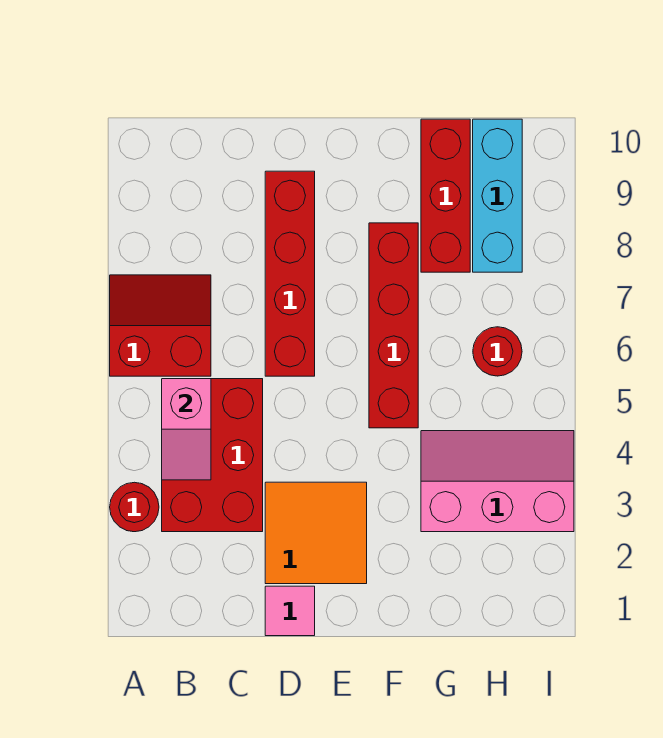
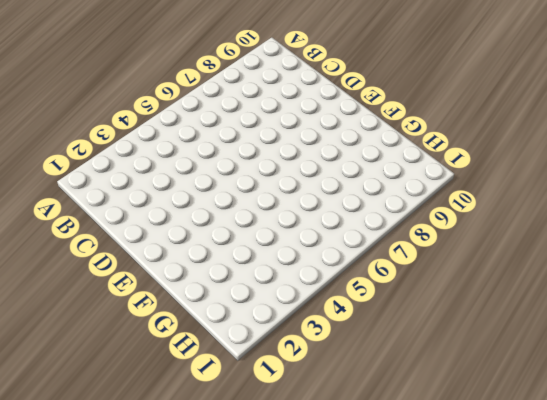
none -> red 1x1 round brick [110,482,159,532]
none -> red 2x2 slope [110,275,211,376]
none -> red 2x3 brick [162,379,263,532]

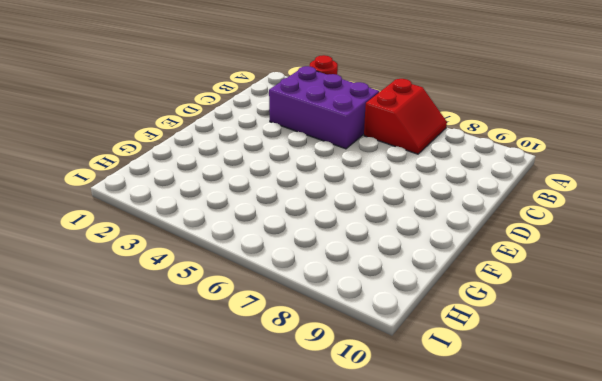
purple 2x3 brick [269,66,380,149] -> red 2x3 brick [162,379,263,532]
none -> pink 1x1 tile [265,586,315,636]
none -> orange 2x2 tile [265,482,367,584]
none -> red 1x4 brick [265,171,315,376]

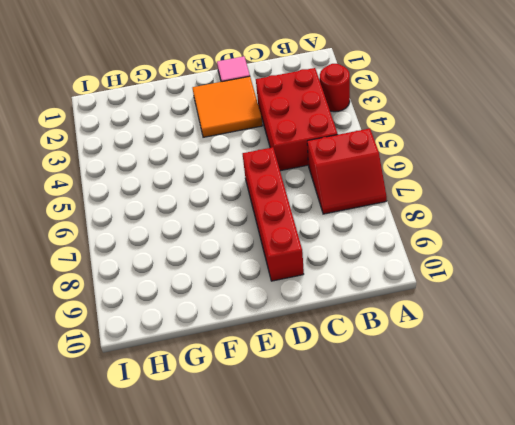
none -> red 1x4 brick [369,223,418,428]
none -> pink 2x3 slope [421,431,574,532]
none -> red 1x3 brick [421,119,470,272]

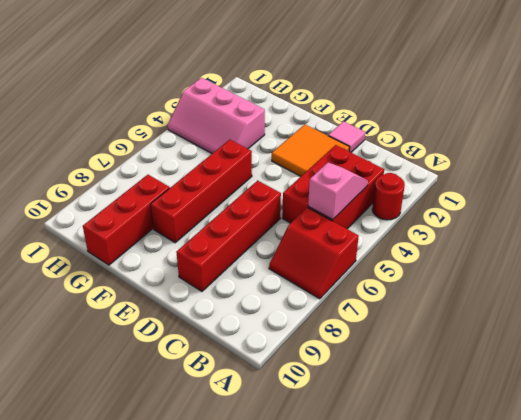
none -> red 1x1 round brick [473,327,522,376]
none -> cyan 1x3 brick [473,119,522,272]

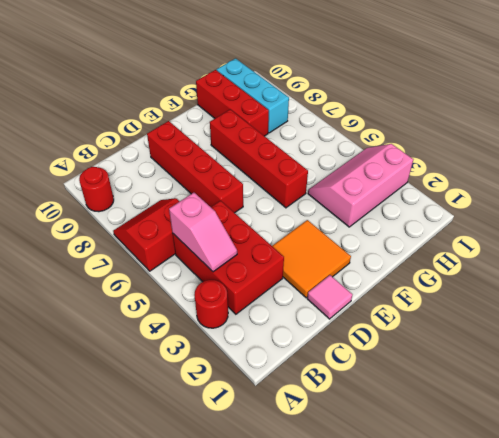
red 1x1 round brick [79,167,114,212] -> red 1x1 round brick moved to [473,327,522,376]

